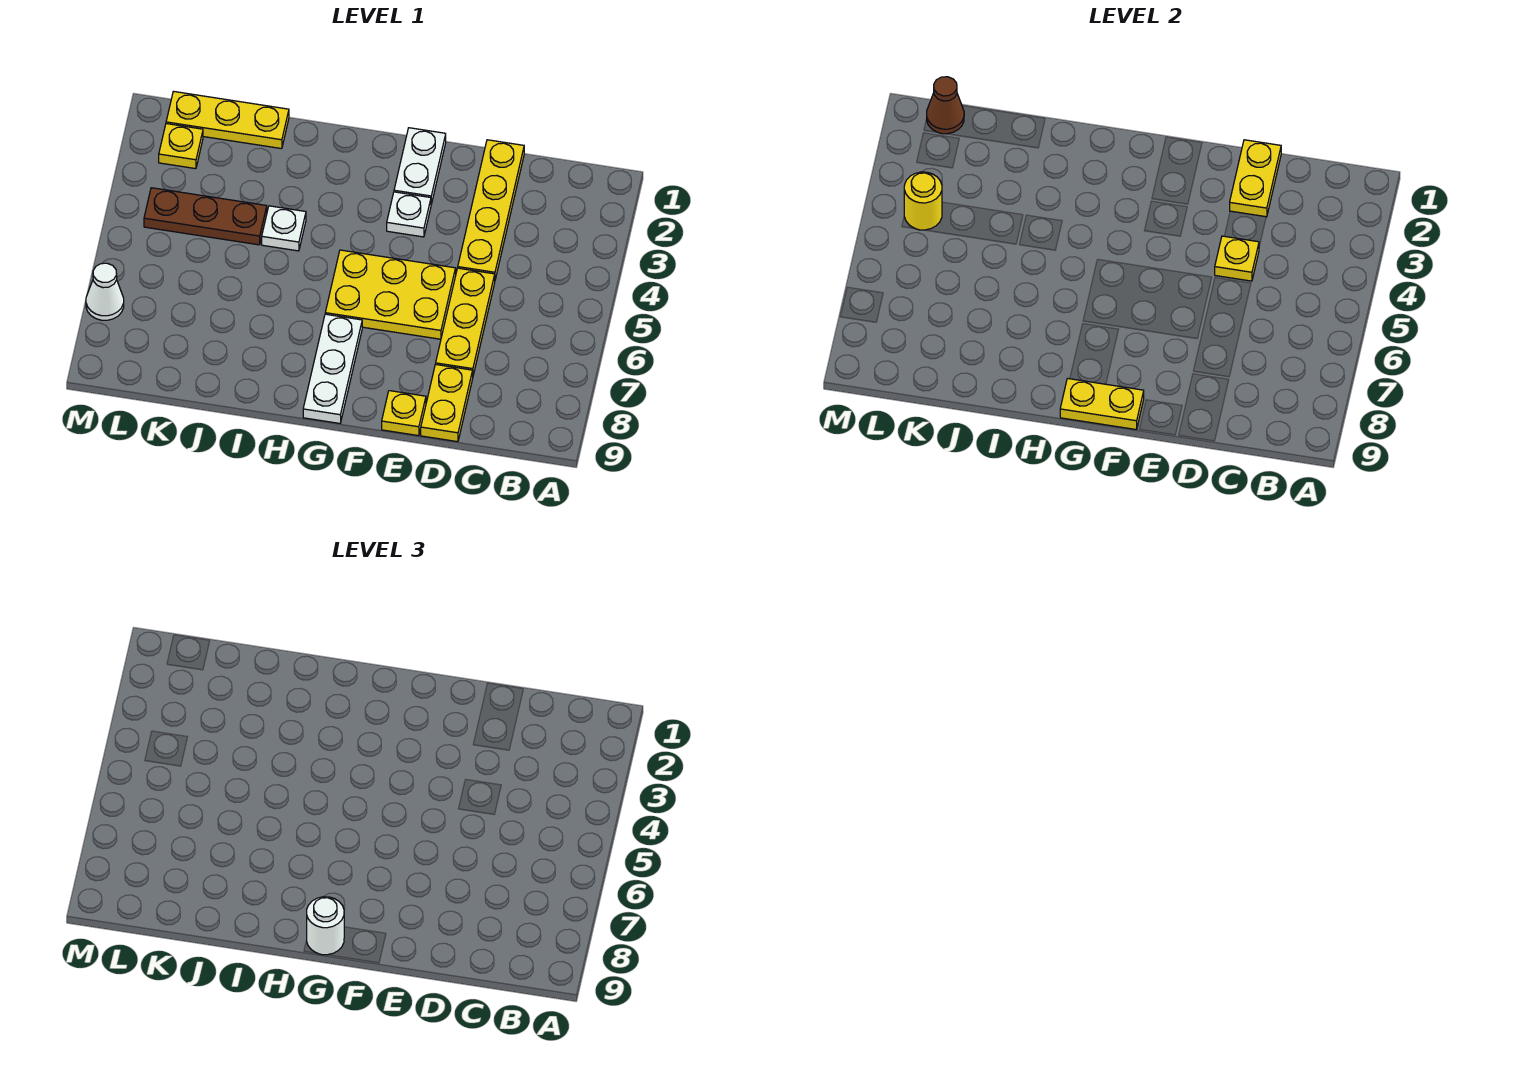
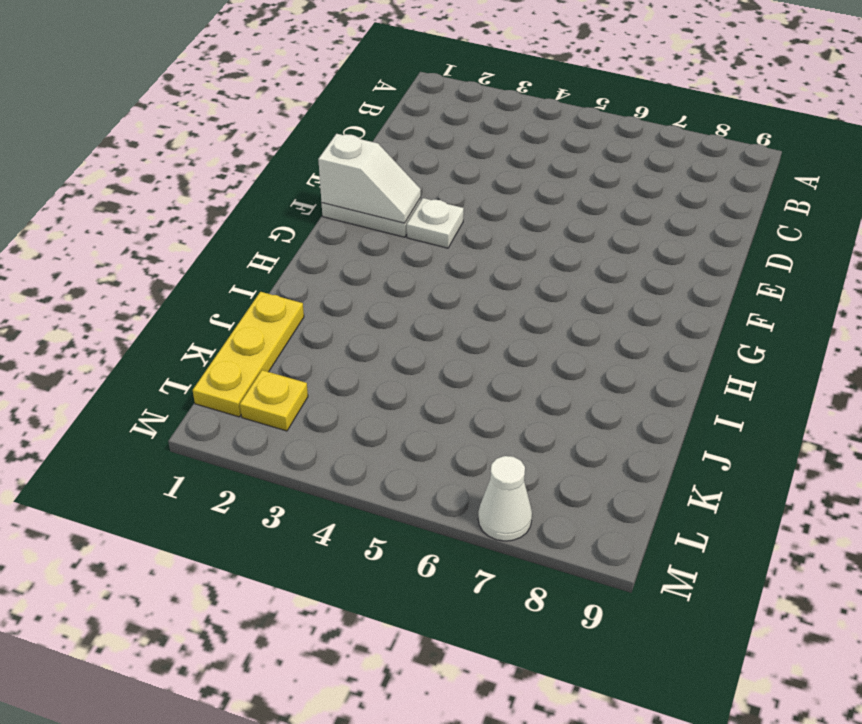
white 1x2 slope [318,134,421,223] -> none
none -> yellow 1x4 plate [458,140,524,279]
none -> yellow 1x3 plate [436,268,495,375]
none -> yellow 1x2 plate [421,364,473,442]

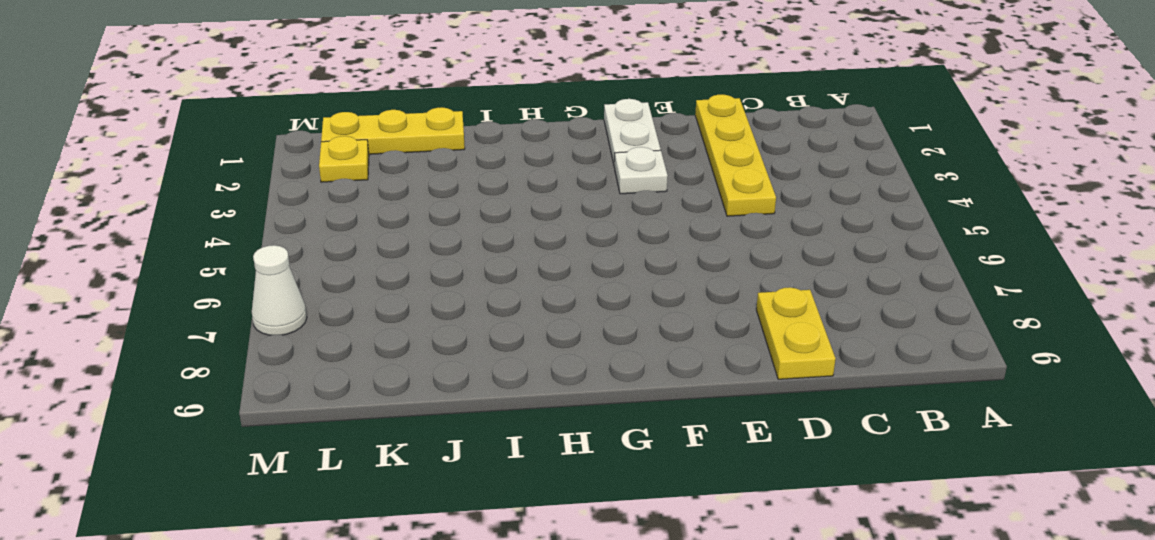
none -> yellow 1x3 plate [436,268,495,375]
none -> yellow 2x3 plate [325,250,456,339]
none -> yellow 1x1 plate [382,391,426,436]

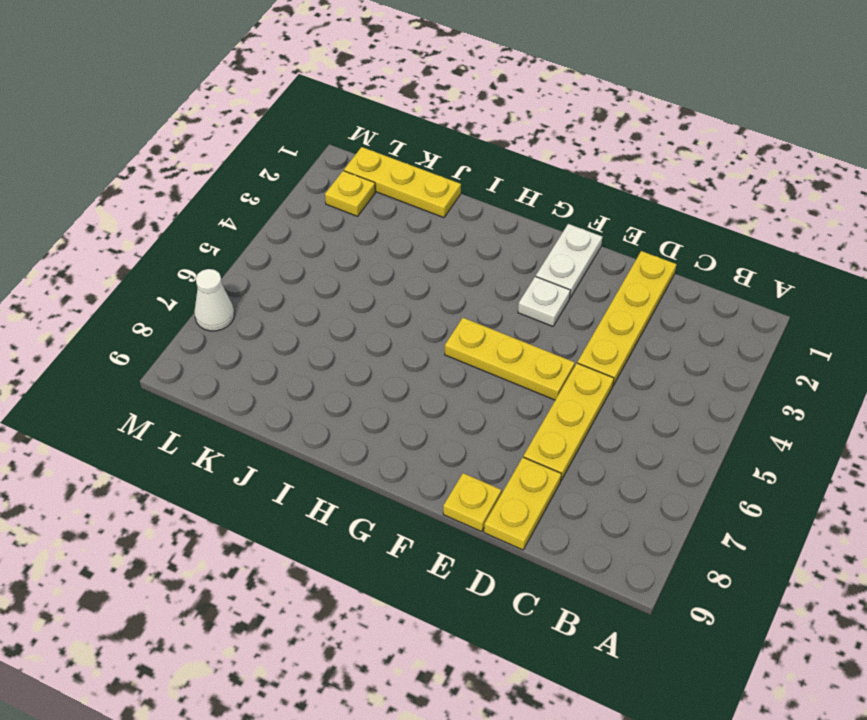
yellow 1x3 plate [445,318,575,400] -> yellow 2x3 plate [325,250,456,339]
none -> white 1x3 plate [303,314,362,423]
none -> white 1x1 plate [262,206,306,251]
none -> brown 1x3 plate [144,188,267,245]

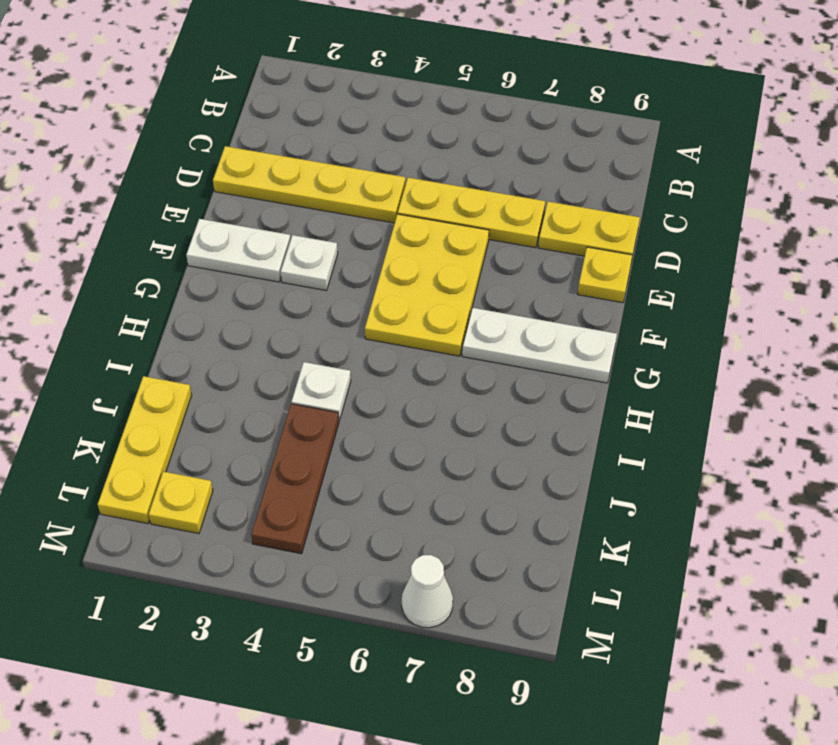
none -> yellow 1x2 plate [1230,140,1281,217]
none -> yellow 1x1 plate [1215,236,1259,281]
none -> yellow 1x2 plate [1060,378,1144,430]

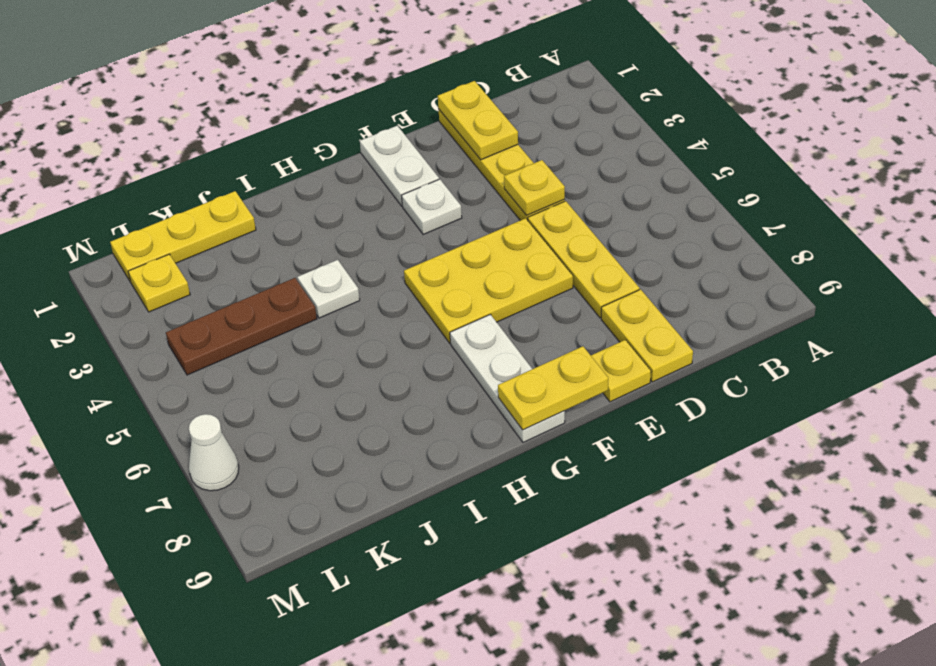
none -> brown 1x1 cone [927,77,964,134]
none -> yellow 1x1 round brick [904,172,942,230]
none -> white 1x1 round brick [307,897,344,955]

